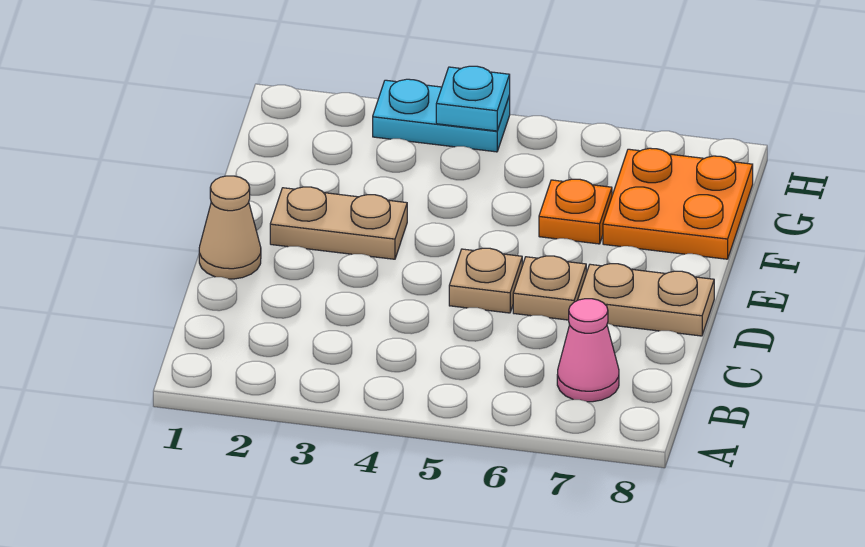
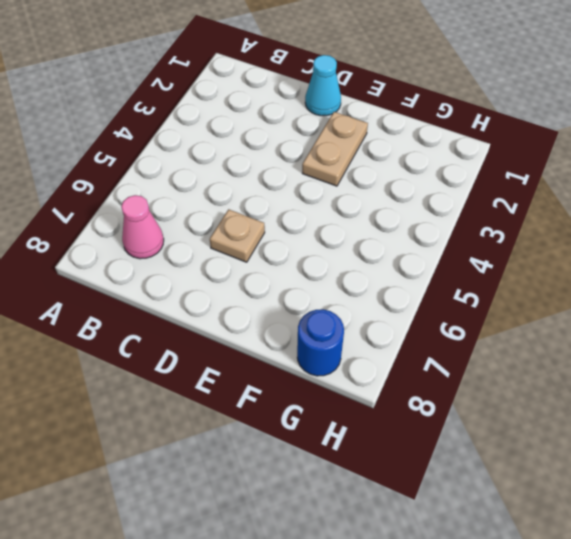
cyan 1x1 cone [305,55,341,116] -> tan 1x1 cone [199,176,261,279]
blue 1x1 round brick [297,309,344,376] -> orange 2x2 plate [603,148,753,259]
none -> tan 1x1 plate [449,248,522,313]
none -> tan 1x2 plate [578,264,714,336]

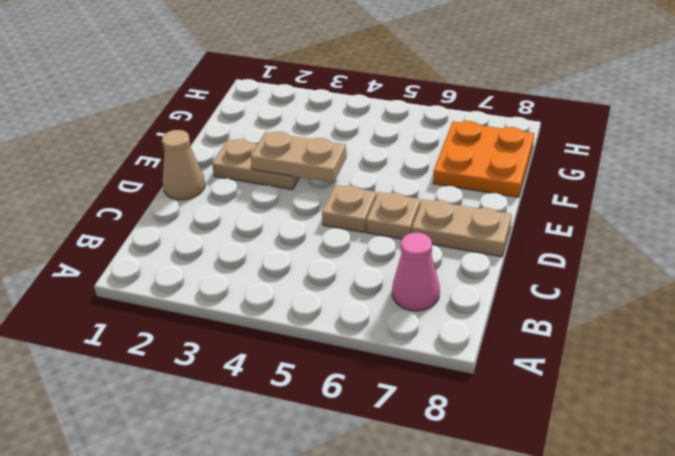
tan 1x2 plate [251,132,346,183] -> none
none -> orange 1x1 plate [539,179,612,244]
none -> cyan 1x2 plate [373,79,510,152]

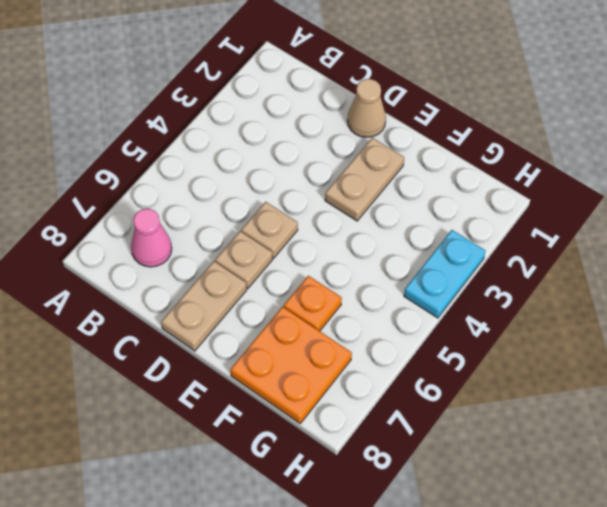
none -> cyan 1x1 plate [436,66,510,131]

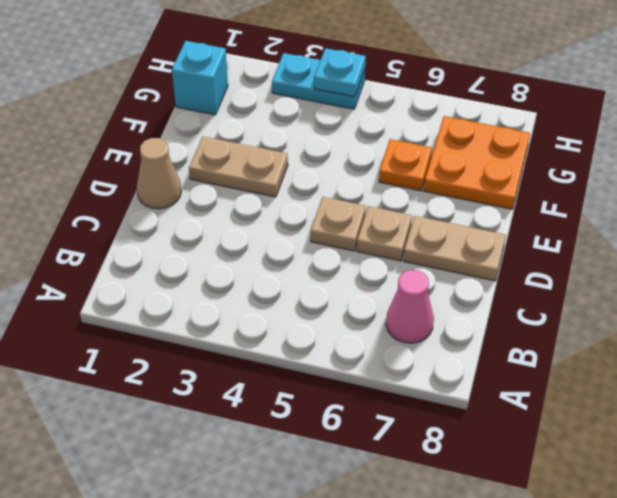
cyan 1x1 brick [172,41,228,115] -> none

